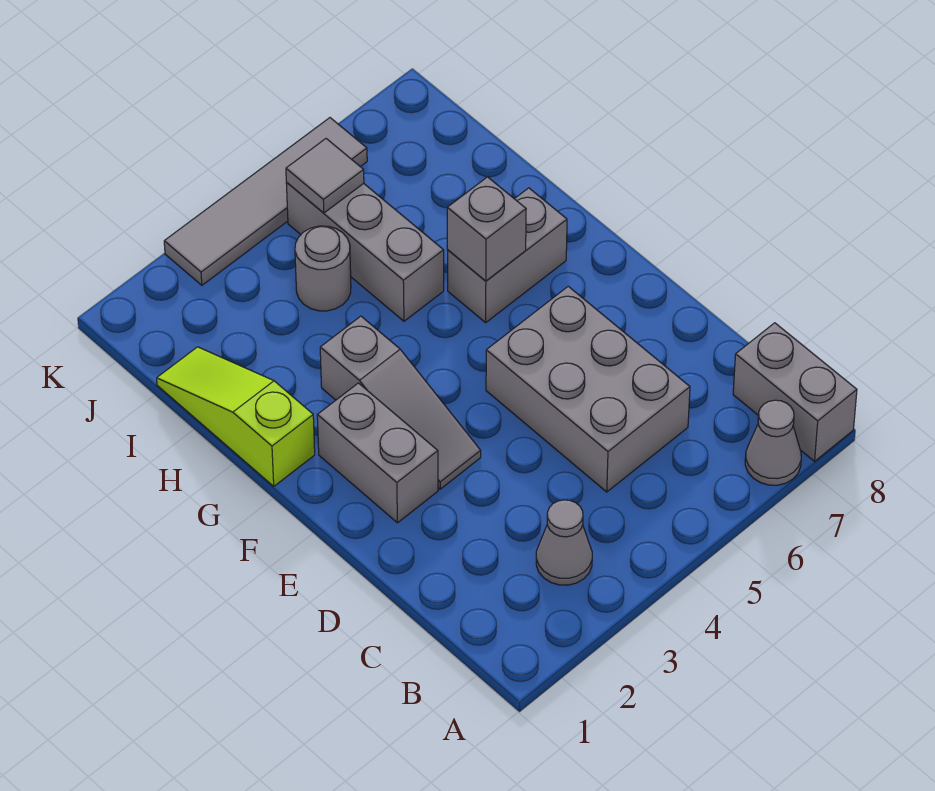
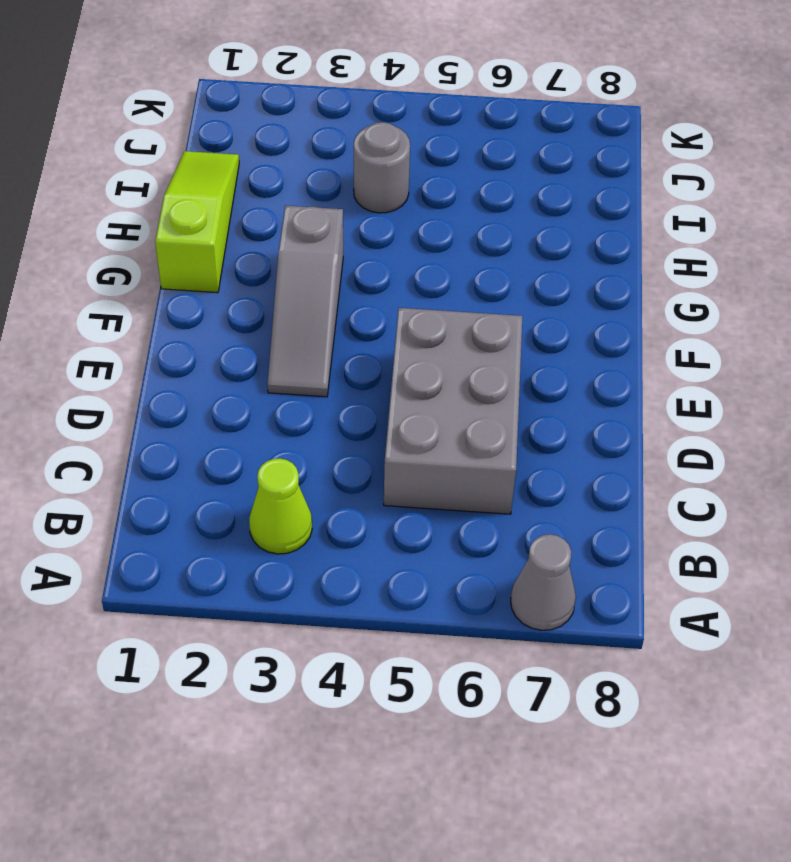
lime 1x1 cone [249,458,312,554] -> grey 1x1 cone [536,500,592,585]
none -> grey 1x2 brick [733,323,857,461]
none -> grey 1x2 brick [317,383,438,523]
none -> grey 1x2 brick [447,188,567,323]

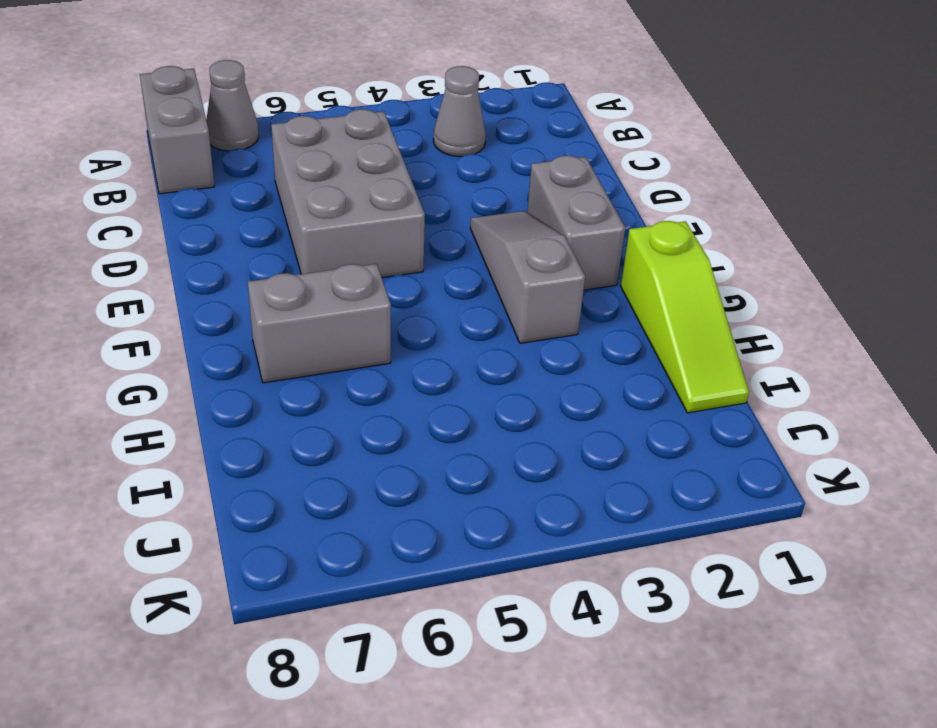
none -> grey 1x3 brick [286,183,444,321]
none -> grey 1x1 round brick [295,226,351,311]
none -> grey 1x4 tile [164,118,367,285]

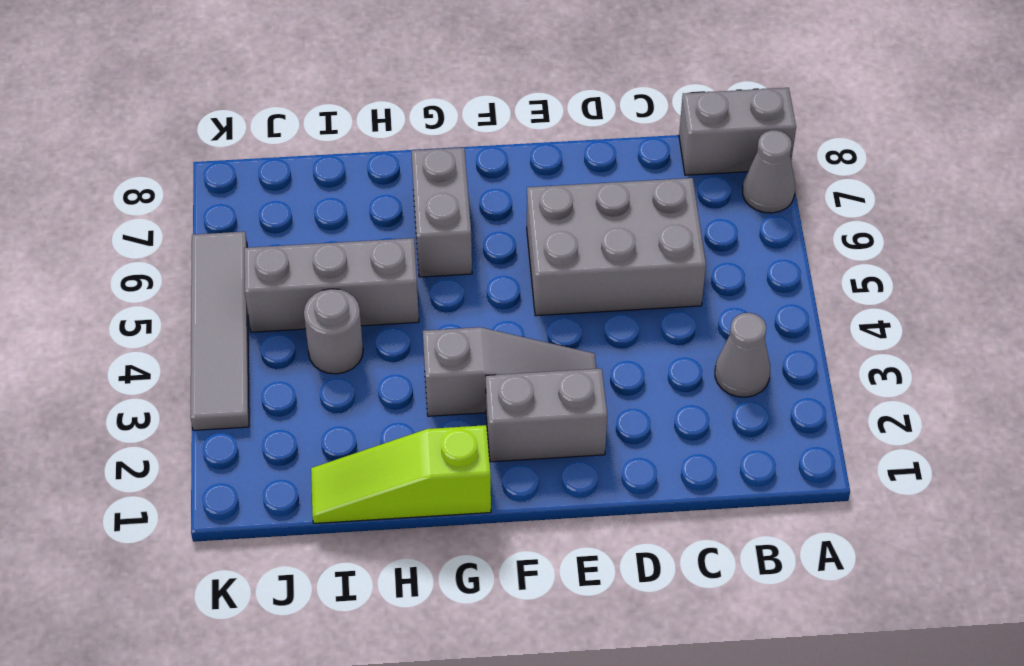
none -> grey 1x1 brick [447,177,526,281]
none -> grey 1x1 tile [286,139,364,213]

